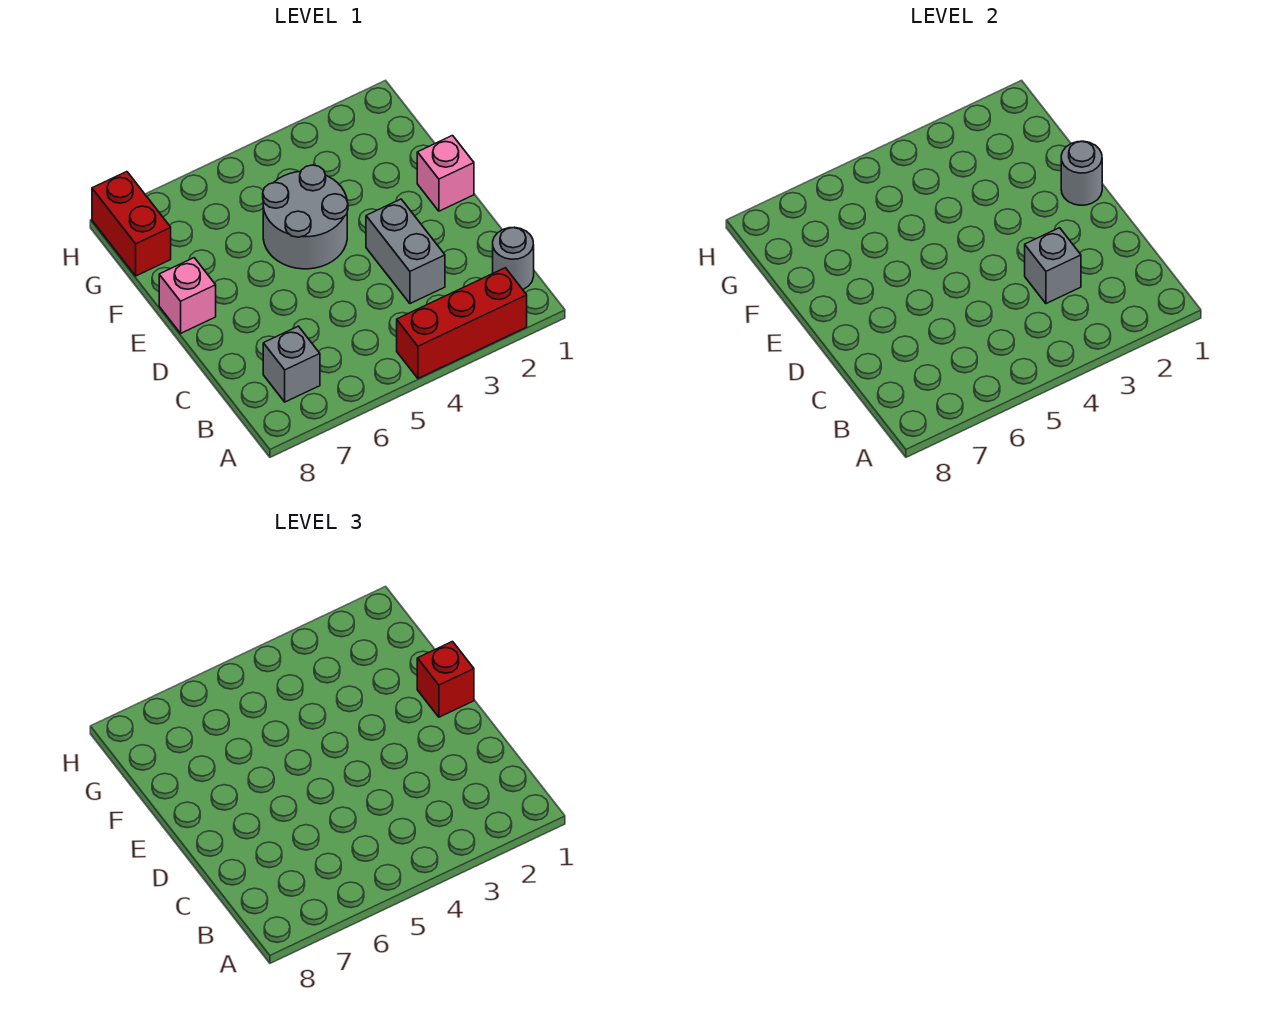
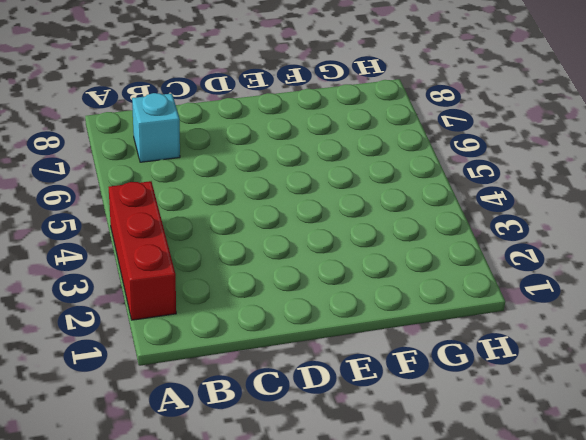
cyan 1x1 brick [132,93,180,162] -> grey 1x1 brick [263,326,320,402]
none -> grey 1x1 round brick [493,227,534,289]
none -> grey 1x2 brick [366,199,445,304]

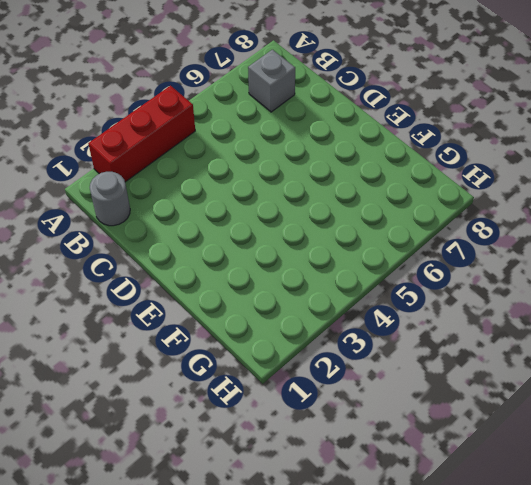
none -> grey 1x2 brick [366,199,445,304]
none -> pink 1x1 brick [417,136,474,211]

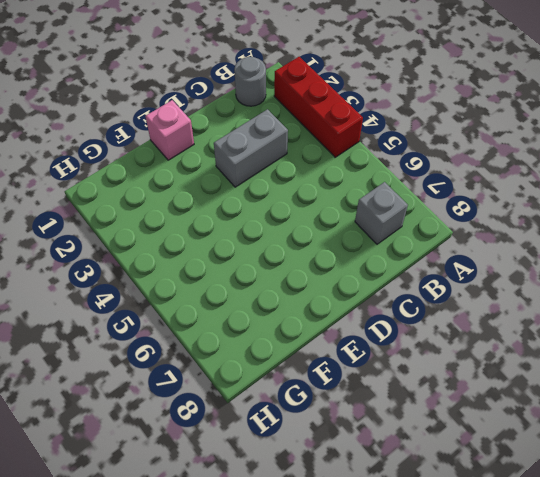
none -> grey 2x2 round brick [263,165,348,269]
none -> pink 1x1 brick [159,258,216,333]

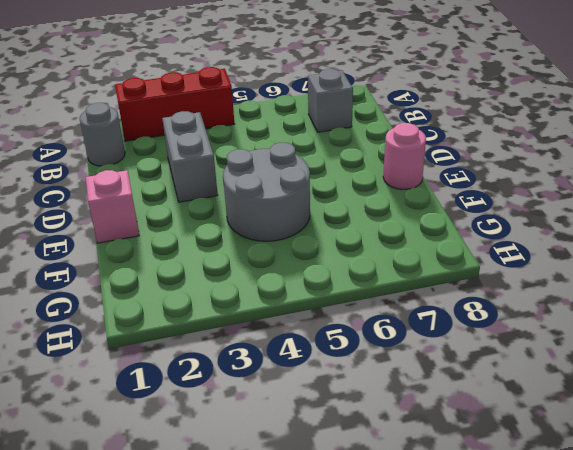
pink 1x1 round brick [383,123,426,189] -> pink 1x1 brick [159,258,216,333]
none -> red 1x2 brick [92,172,171,276]
none -> grey 1x1 brick [1025,228,1081,304]

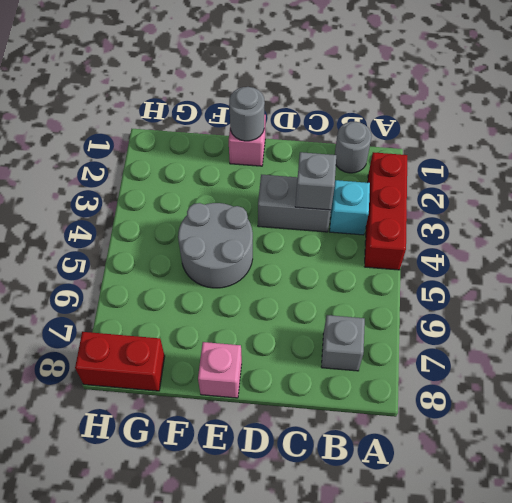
cyan 1x1 brick [330,180,370,235] -> none
none -> red 1x1 brick [417,642,474,717]

